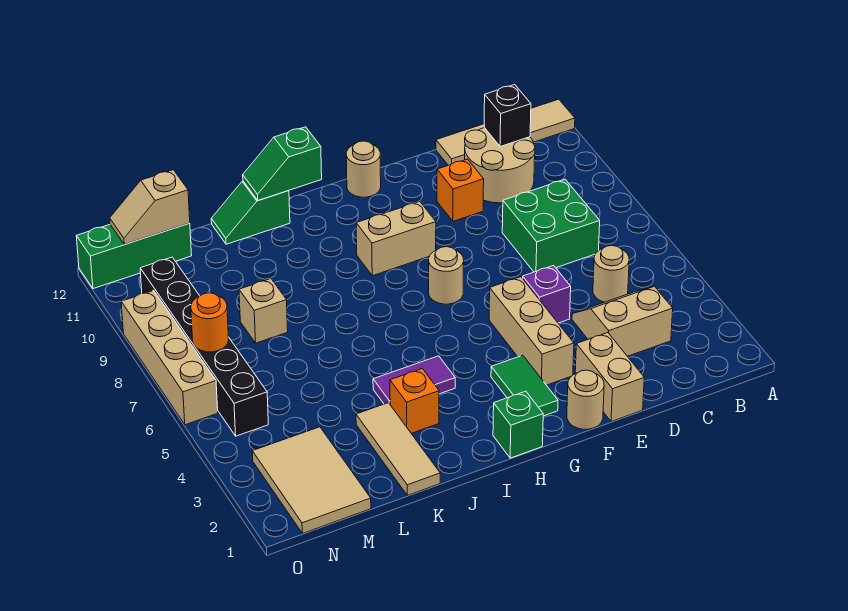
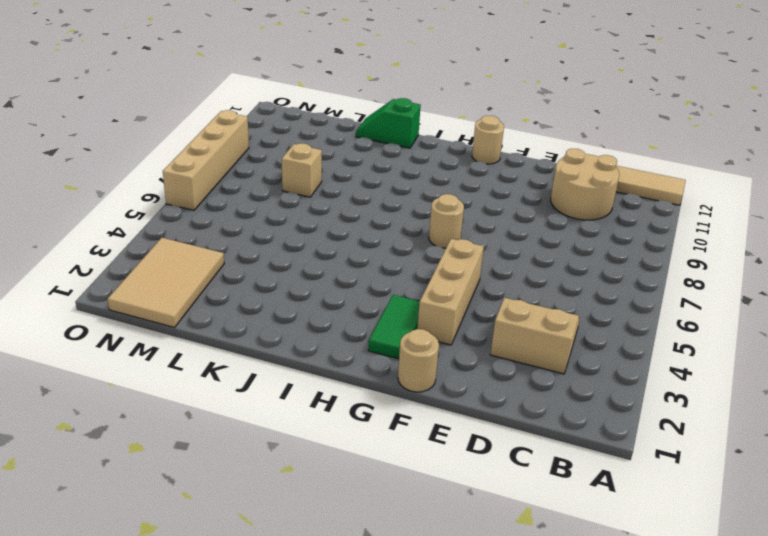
none -> tan 1x1 round brick [593,246,629,302]
none -> green 2x2 brick [502,179,600,272]
none -> tan 1x2 brick [575,333,644,422]

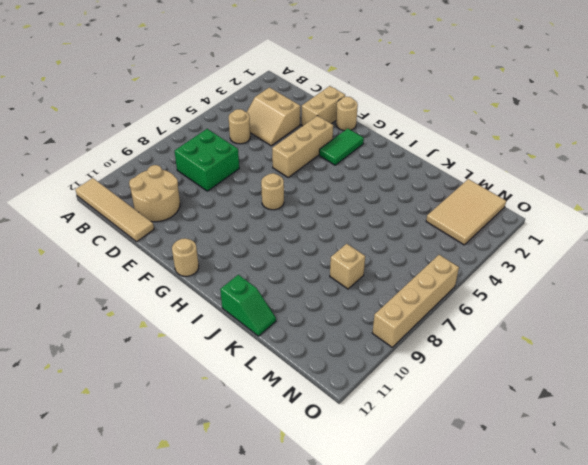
none -> purple 1x1 brick [523,266,571,323]
none -> orange 1x1 brick [437,159,484,221]
none -> tan 1x2 brick [356,202,436,276]

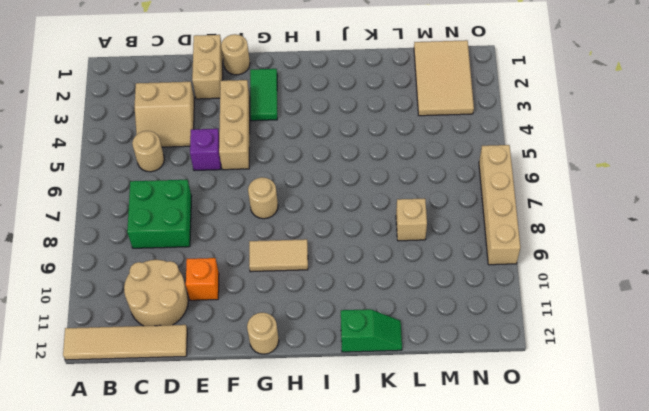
tan 1x2 tile [249,239,308,272] -> tan 1x2 brick [356,202,436,276]
none -> green 1x1 brick [493,391,543,458]
none -> purple 1x2 tile [373,356,455,404]
none -> orange 1x1 brick [390,369,439,433]

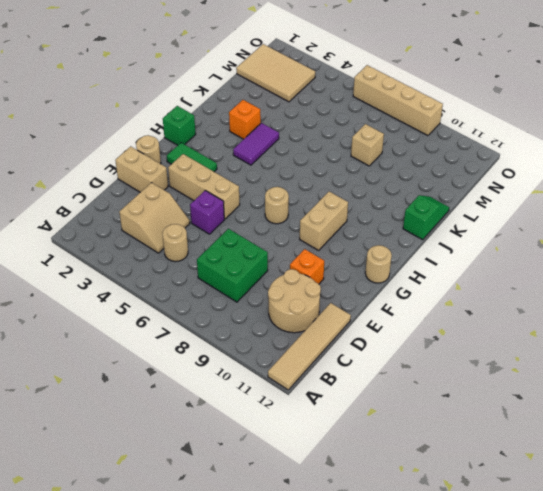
none -> tan 1x3 tile [356,403,440,495]
none -> green 1x3 brick [76,223,192,289]
none -> black 1x6 brick [140,257,268,436]

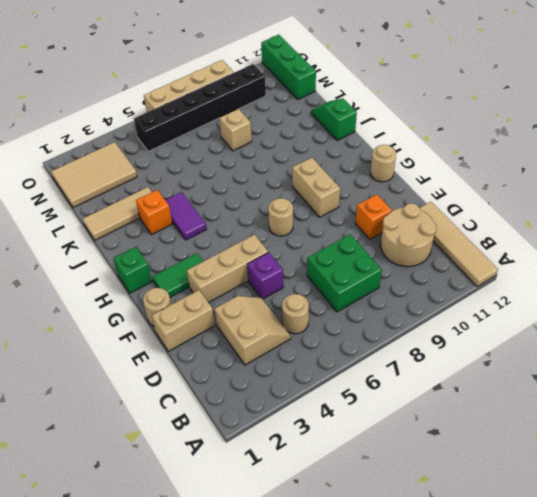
none -> black 1x1 brick [484,85,531,147]
none -> green 1x2 slope [243,127,322,200]
none -> tan 1x2 slope [110,170,190,244]

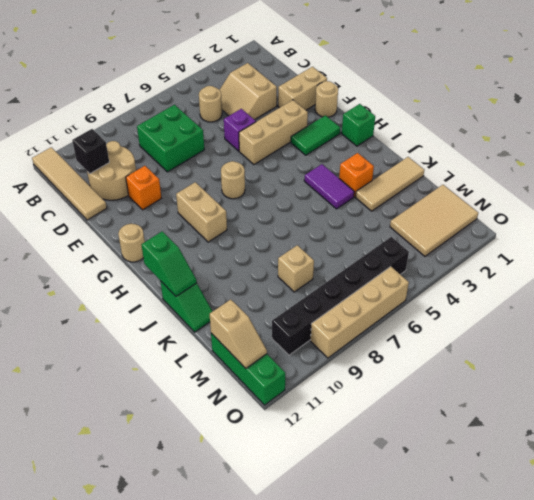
none -> orange 1x1 round brick [191,293,228,352]

